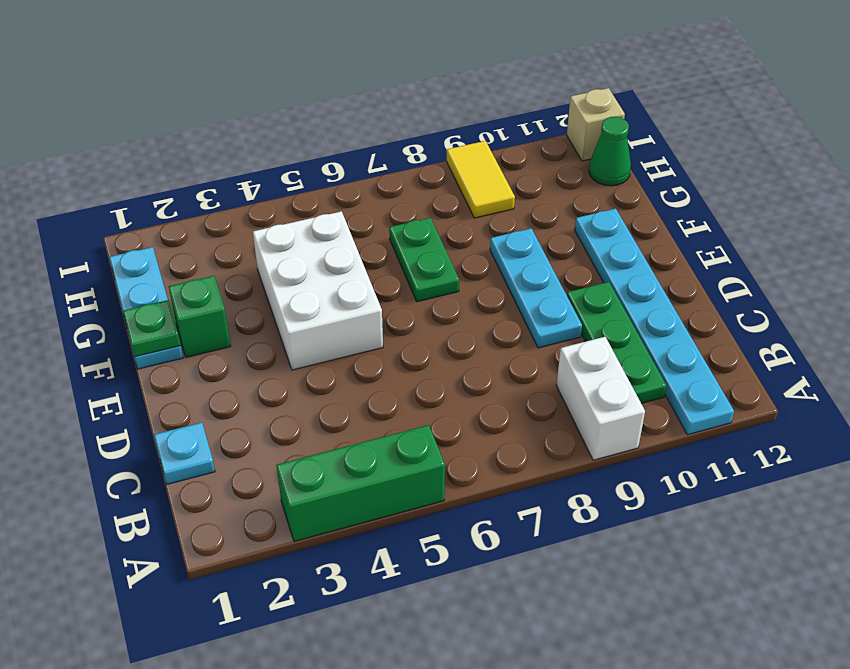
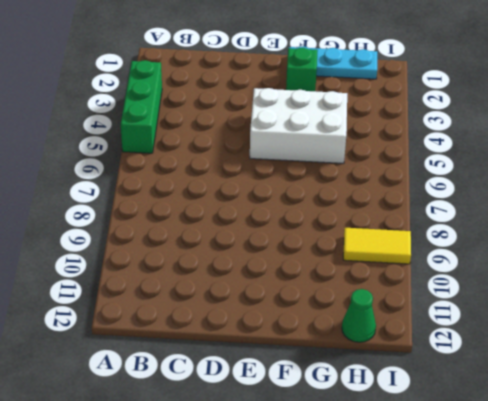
none -> white 1x2 brick [556,337,645,460]
none -> cyan 1x6 plate [575,209,734,435]
none -> green 1x3 plate [567,282,666,403]

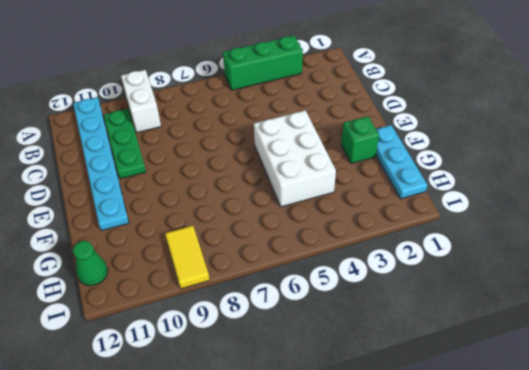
none -> cyan 1x1 plate [154,423,215,484]
none -> cyan 1x3 plate [490,229,582,348]
none -> green 1x2 plate [389,218,459,302]

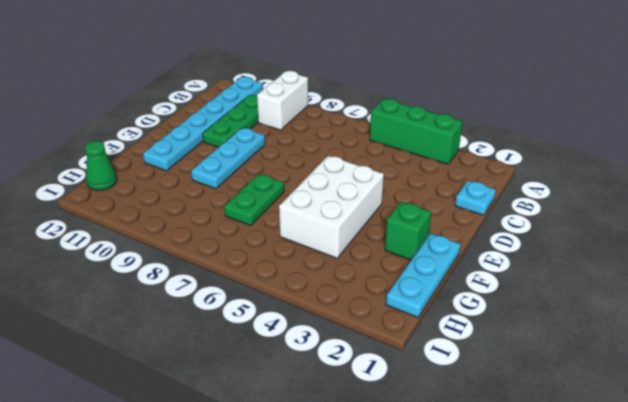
none -> yellow 1x2 tile [447,141,515,218]
none -> tan 1x1 brick [567,88,625,161]
none -> green 1x1 plate [123,300,181,357]

